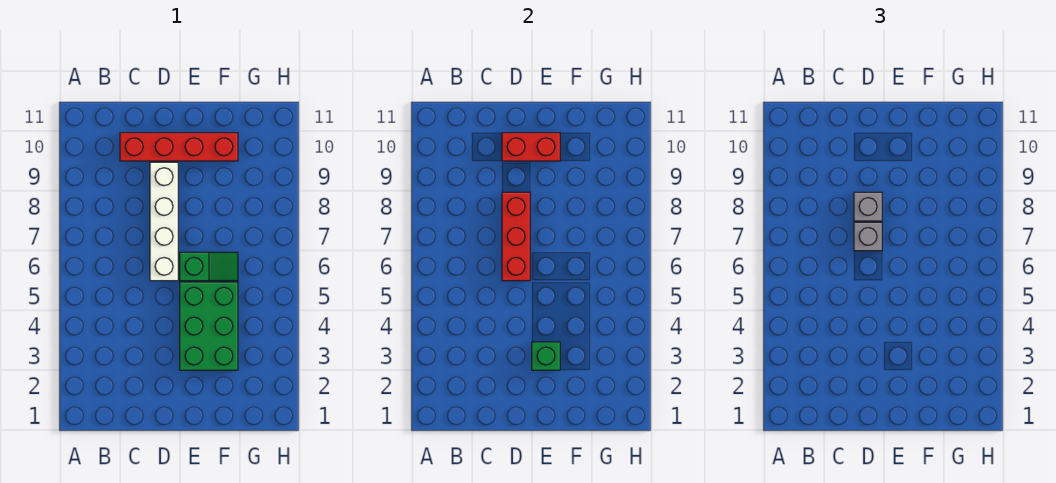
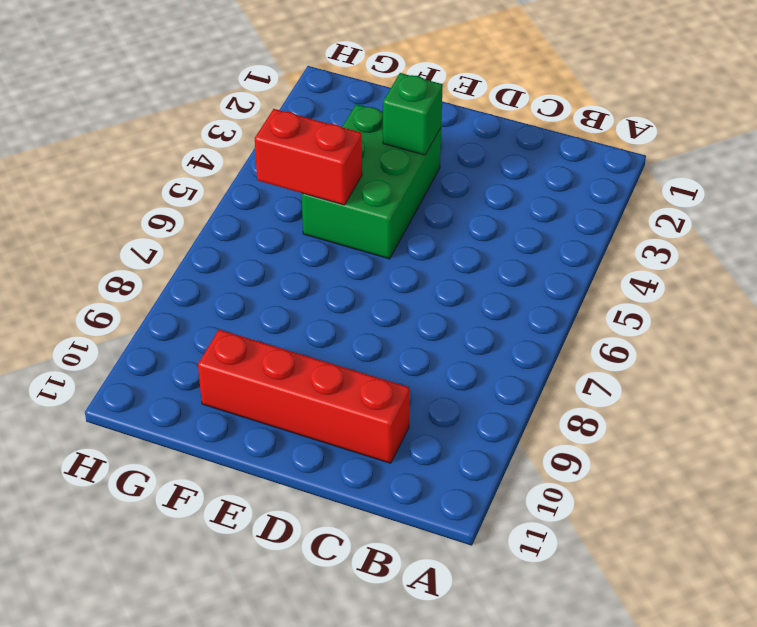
red 1x2 brick [255,109,362,205] -> red 1x2 brick moved to [502,133,560,161]
none -> white 1x4 brick [150,162,178,281]
none -> green 1x2 slope [180,252,238,281]

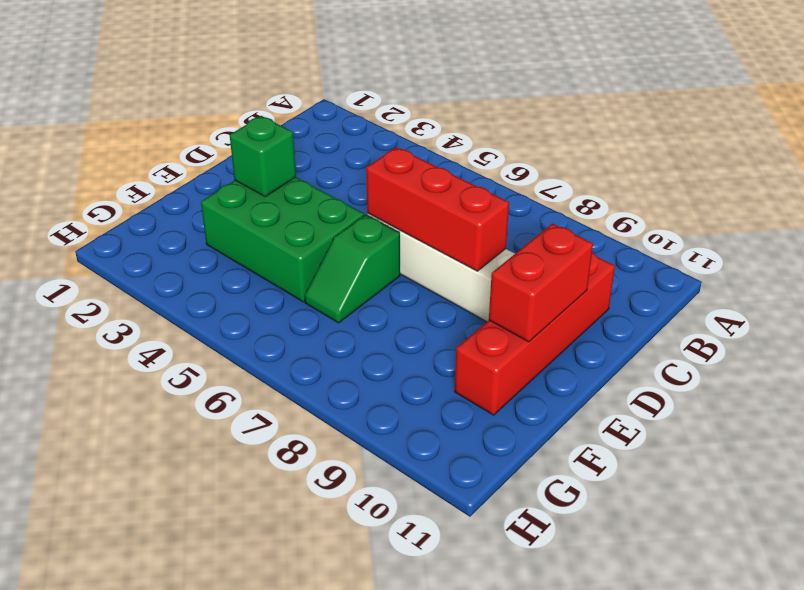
none -> grey 1x1 brick [854,222,882,251]
none -> grey 1x1 brick [854,192,882,221]

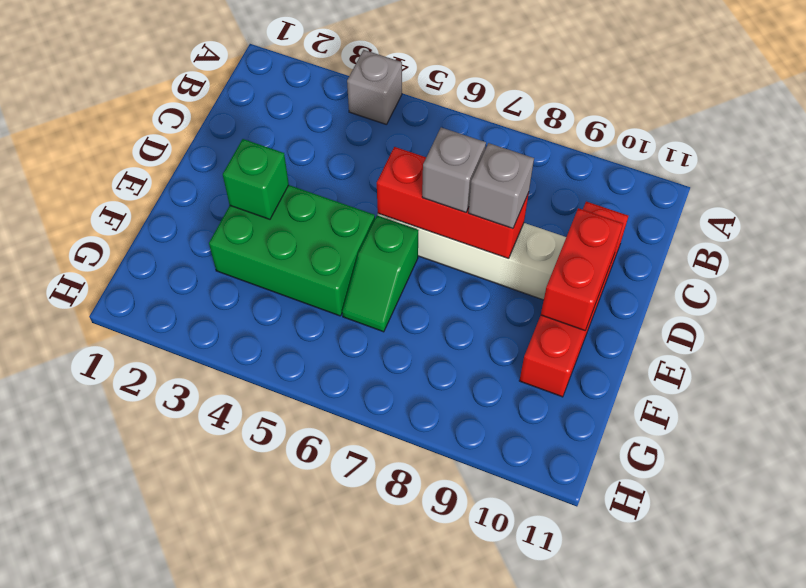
grey 1x1 brick [347,50,402,125] -> none

